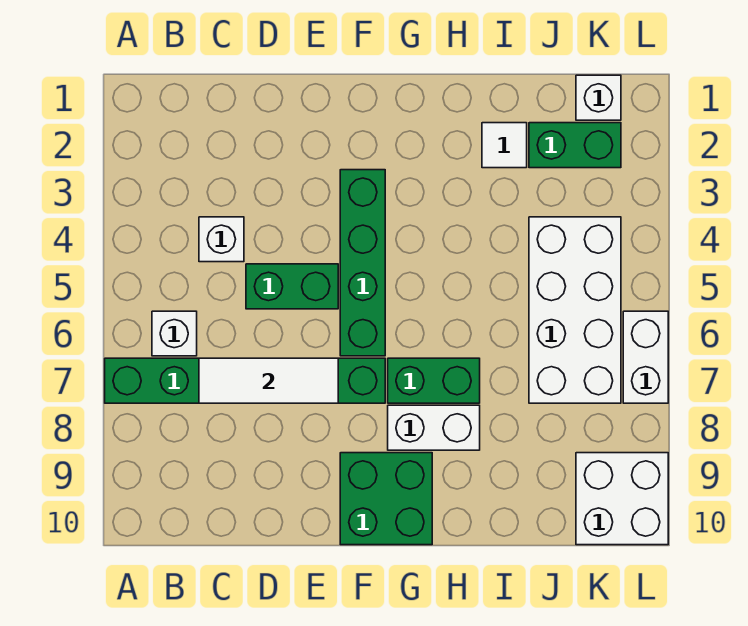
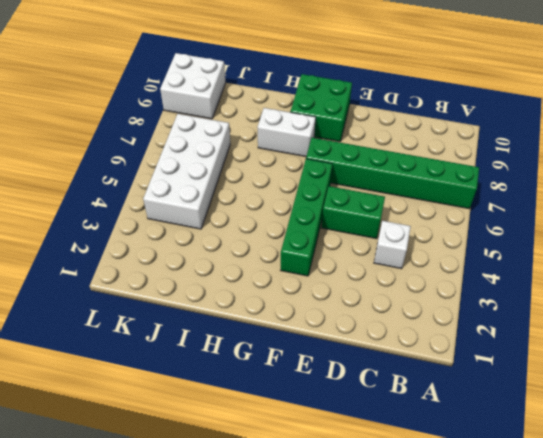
none -> white 1x1 brick [152,311,197,356]
none -> green 1x2 brick [388,358,480,403]
none -> white 1x1 tile [482,123,527,168]

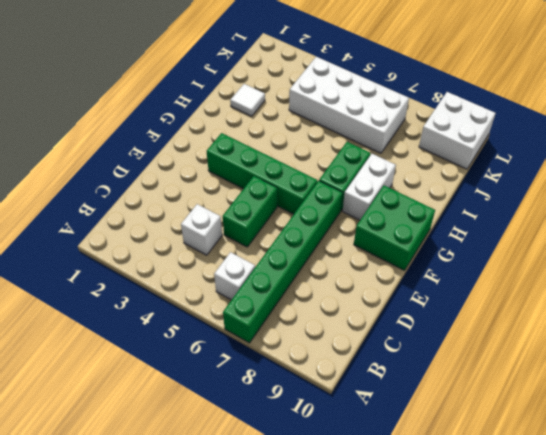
none -> green 1x2 brick [529,123,621,168]
none -> white 1x1 brick [576,75,621,120]
none -> white 1x2 brick [623,311,668,403]

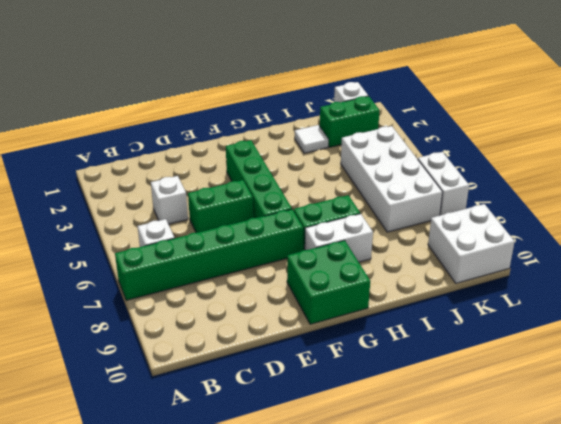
none -> white 1x3 tile [199,358,338,403]

